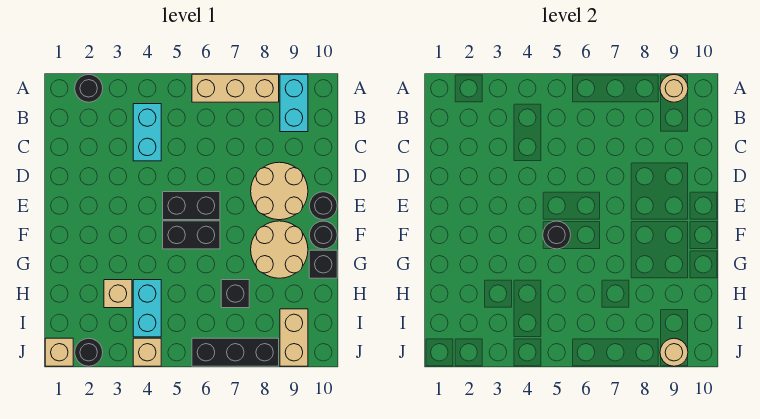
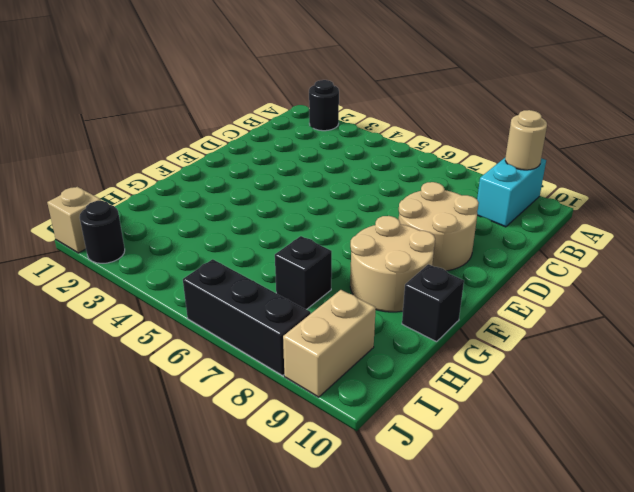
none -> tan 1x3 brick [192,74,279,102]
none -> cyan 1x2 brick [133,104,161,161]
none -> black 1x2 brick [163,192,220,220]

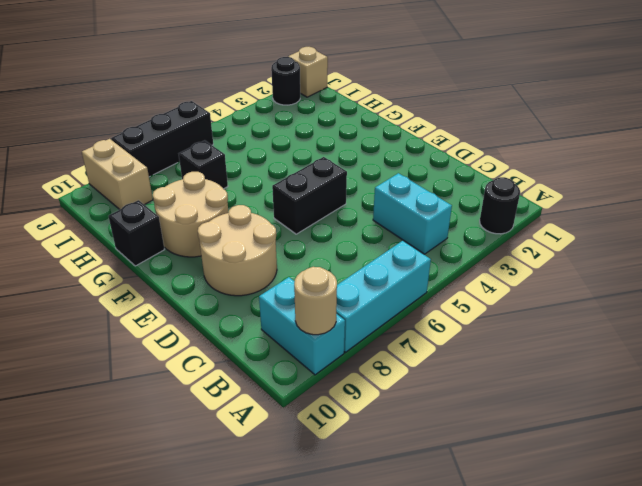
cyan 1x3 brick [336,241,431,352] -> tan 1x3 brick [192,74,279,102]
none -> black 1x1 round brick [309,192,337,220]
none -> black 1x2 brick [163,221,220,249]
none -> black 1x1 round brick [309,221,337,249]

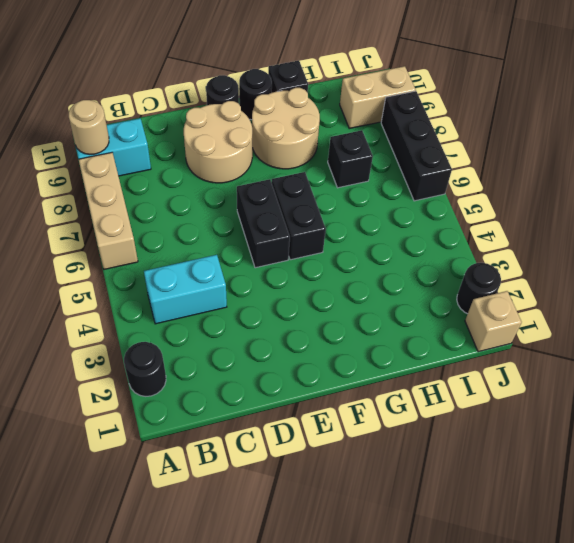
none -> tan 1x1 brick [104,280,132,308]
none -> cyan 1x2 brick [133,280,161,337]
none -> tan 1x1 brick [133,338,161,366]

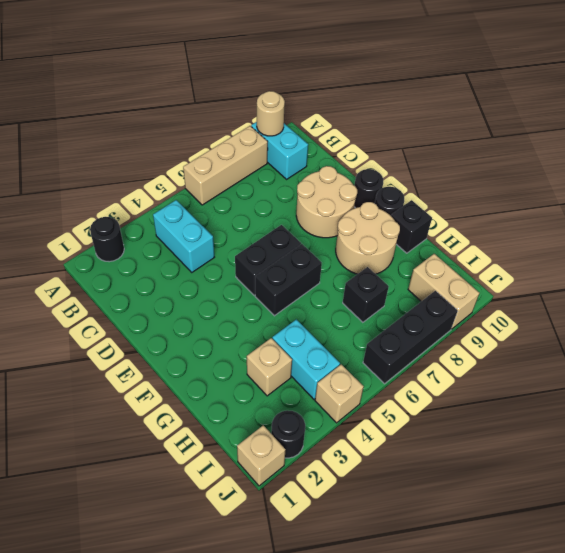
none -> black 1x1 round brick [543,221,571,249]
none -> tan 1x1 round brick [660,338,688,366]

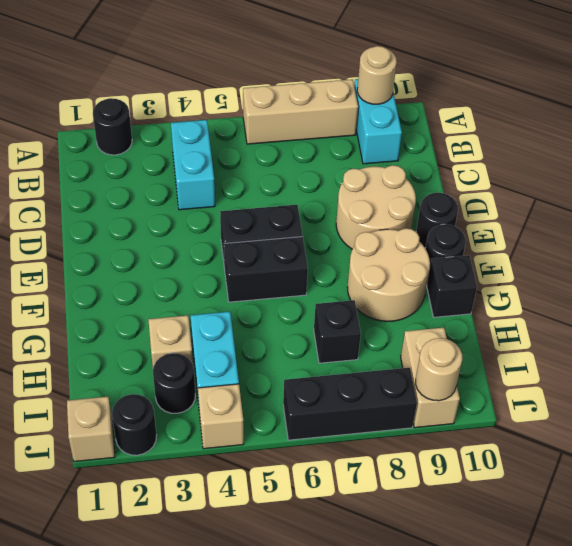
black 1x1 round brick [153,353,195,413] -> black 1x1 round brick moved to [543,221,571,249]

